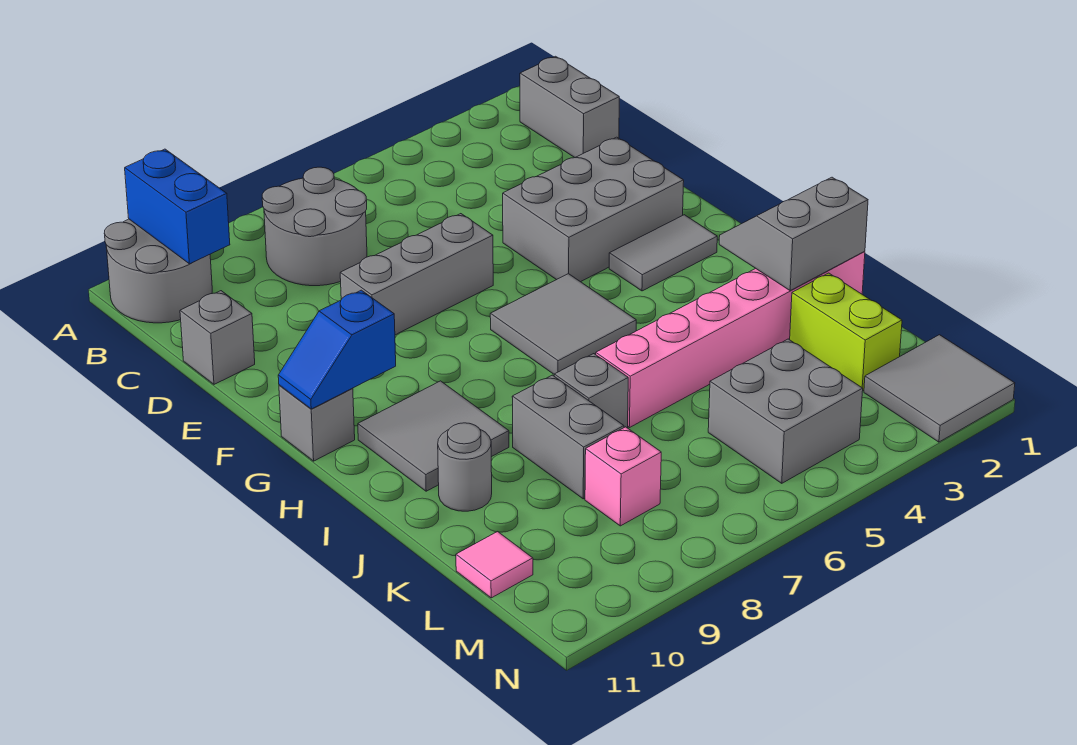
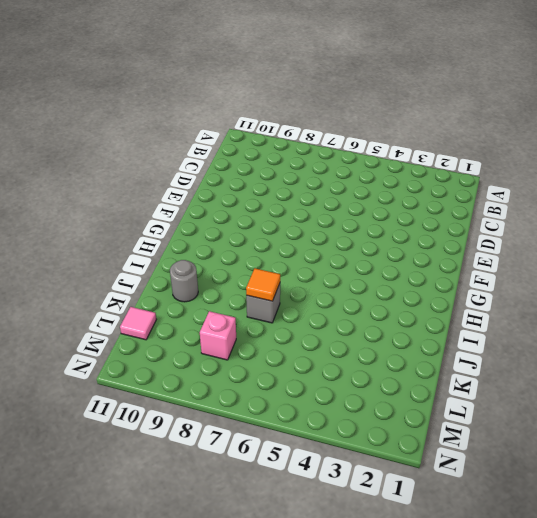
orange 1x1 tile [246,269,280,301] -> none
none -> grey 2x2 round brick [104,219,212,323]
none -> grey 1x2 brick [520,56,619,158]
none -> grey 2x2 round brick [262,167,367,286]

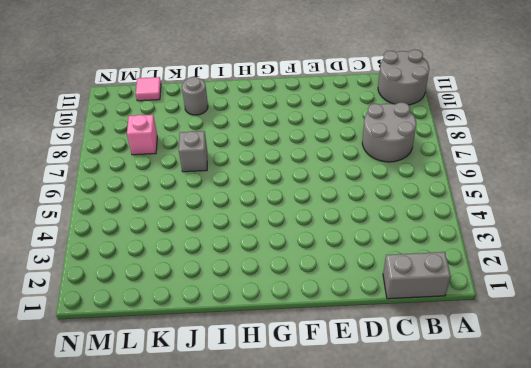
none -> grey 1x1 brick [180,291,255,384]
none -> grey 2x3 brick [503,137,684,282]
none -> grey 1x3 brick [340,214,493,335]

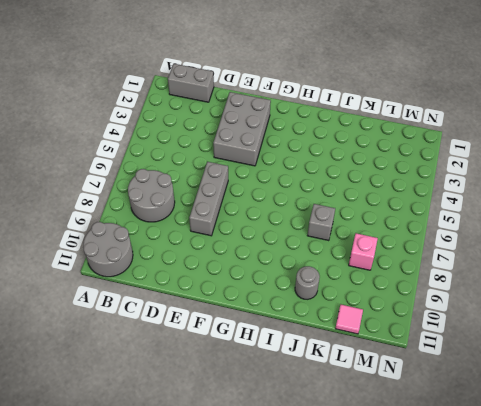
none -> grey 1x1 brick [180,291,255,384]
none -> grey 1x2 tile [609,215,717,291]
none -> grey 2x2 tile [490,274,636,374]

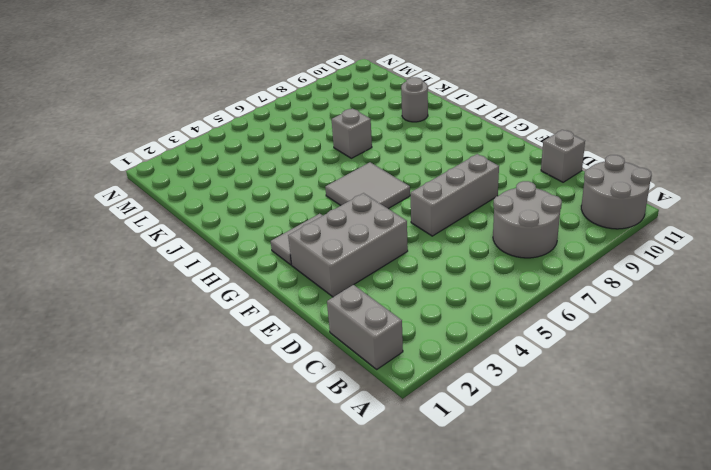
none -> grey 1x1 brick [279,385,355,461]
none -> grey 2x2 tile [358,381,509,491]
none -> pink 1x6 brick [596,251,865,428]

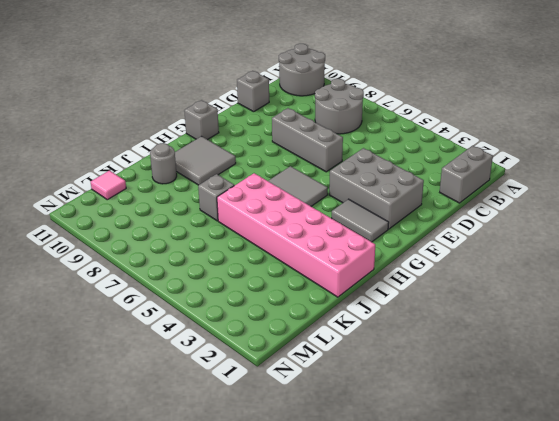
pink 2x6 brick [217,173,375,297] -> pink 1x6 brick [596,251,865,428]
none -> grey 1x2 brick [512,375,624,499]
none -> lime 1x2 brick [790,273,902,391]
none -> grey 2x2 brick [708,339,863,483]

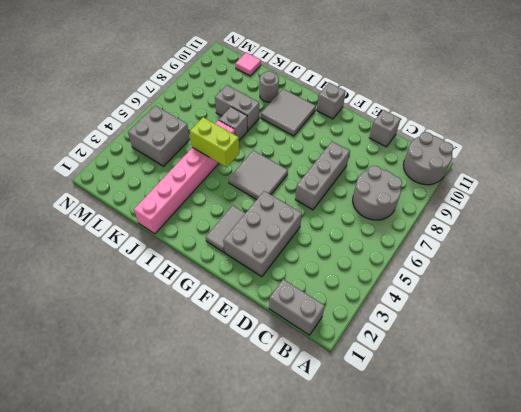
lime 1x2 brick [190,117,239,167] -> lime 1x2 brick moved to [790,273,902,391]
none -> pink 1x1 brick [585,427,661,526]
none -> grey 2x2 tile [864,335,1015,442]
none -> blue 1x2 brick [125,149,230,264]

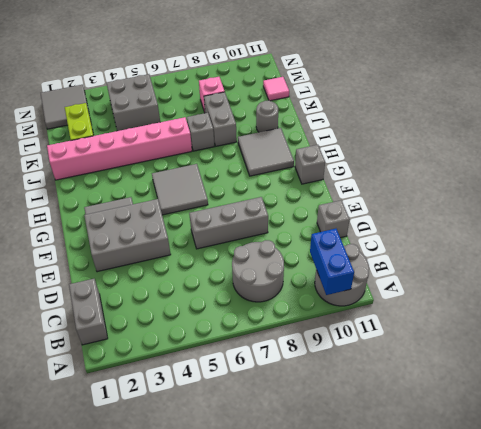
none -> blue 1x2 slope [278,290,396,409]
none -> grey 2x2 slope [719,177,868,291]

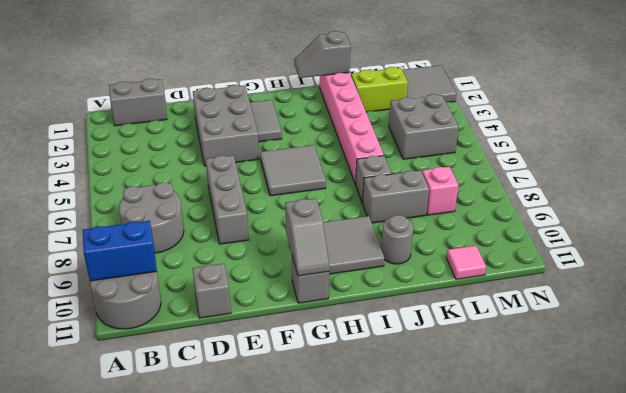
grey 1x2 slope [285,198,330,276] -> blue 1x2 slope [278,290,396,409]
grey 1x2 slope [294,31,351,78] -> grey 2x2 slope [719,177,868,291]

